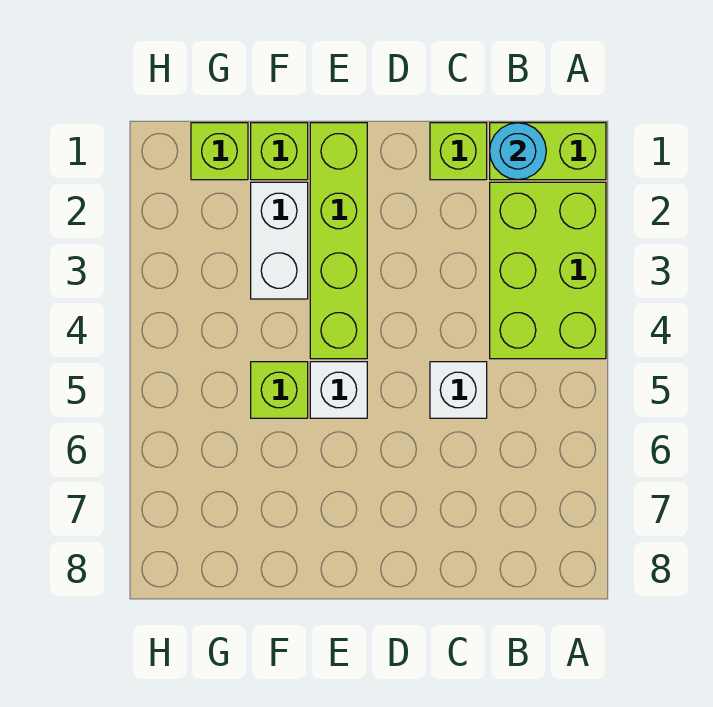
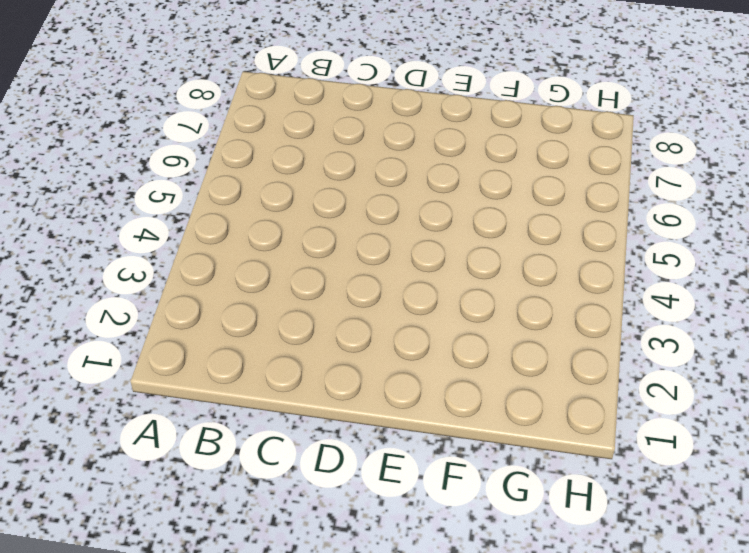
none -> lime 1x2 brick [490,123,606,180]
none -> lime 2x3 brick [490,182,606,359]

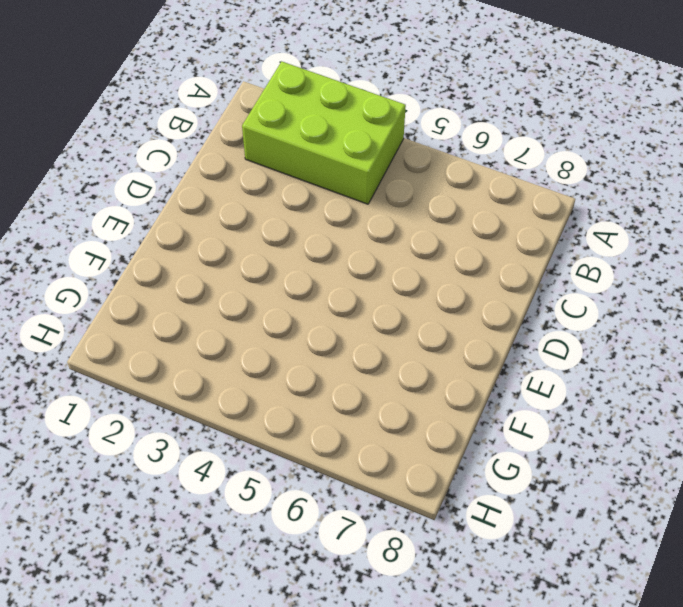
none -> lime 1x2 brick [490,123,606,180]
none -> lime 1x1 brick [430,123,487,180]

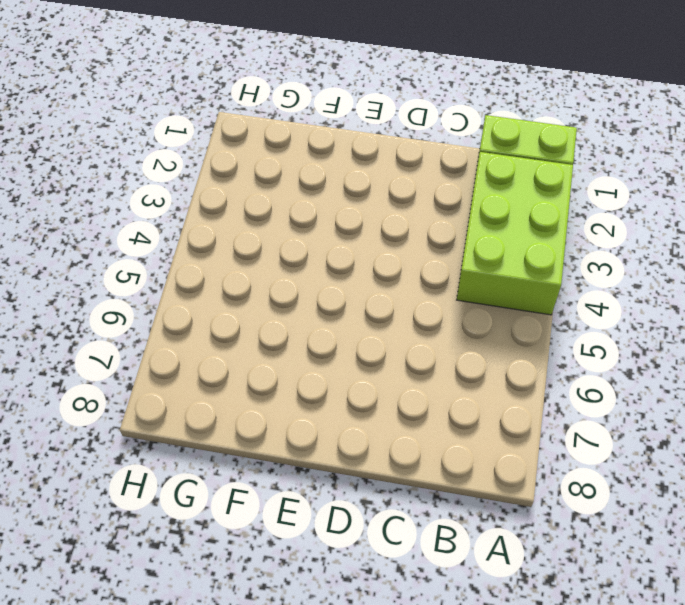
none -> lime 1x1 brick [430,123,487,180]
none -> white 1x1 brick [430,362,487,418]

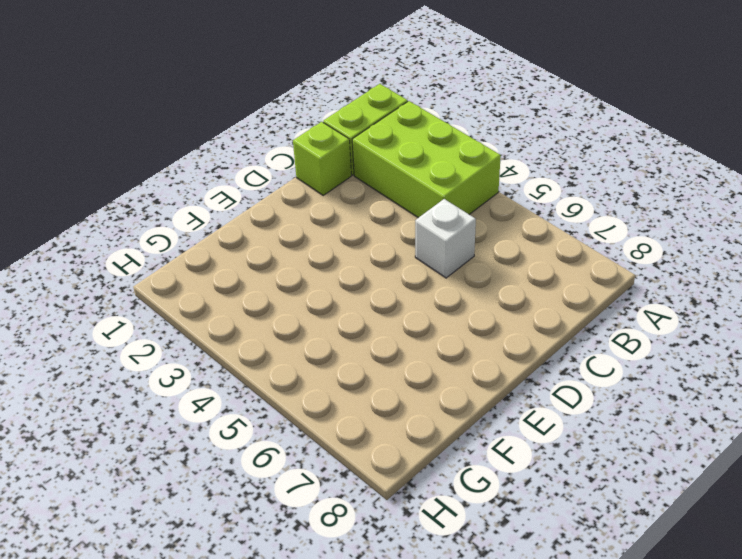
none -> lime 1x4 brick [310,123,367,359]
none -> white 1x1 brick [310,362,367,418]

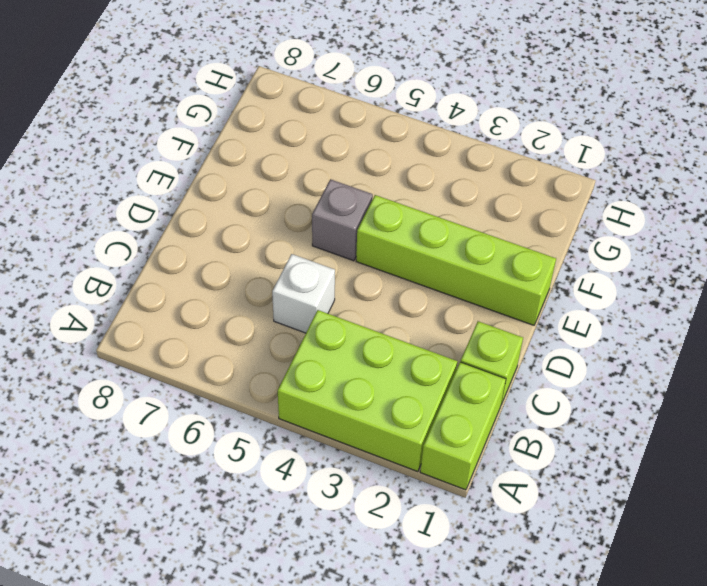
grey 1x1 brick [312,179,373,261] -> white 1x1 brick [310,362,367,418]
none -> lime 1x1 brick [251,123,308,180]
none -> white 1x2 brick [251,182,308,299]

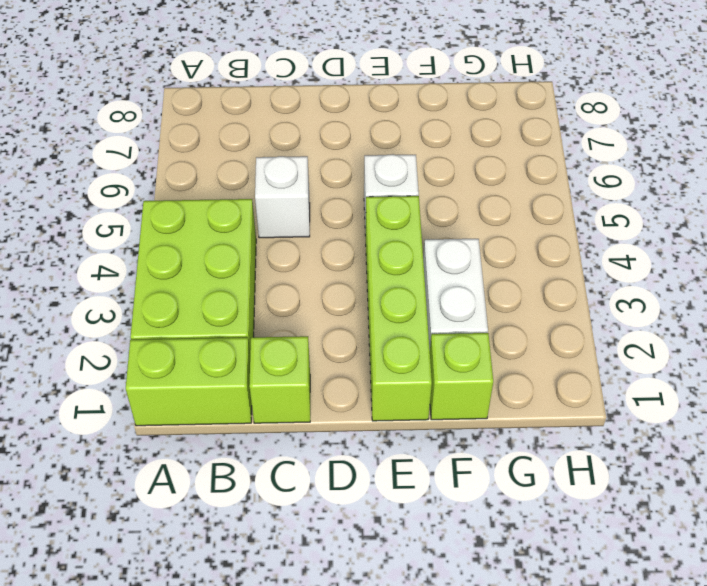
none -> lime 1x1 brick [251,362,308,418]
none -> lime 1x1 brick [191,123,248,180]

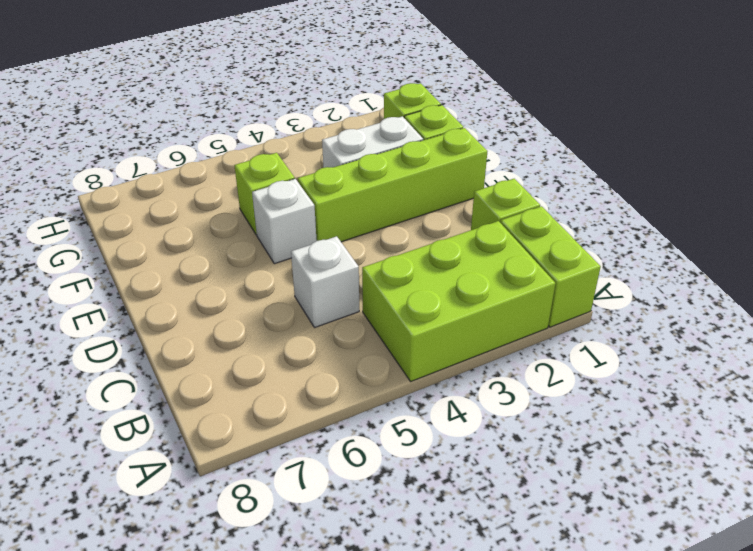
none -> cyan 1x1 round brick [490,123,546,180]

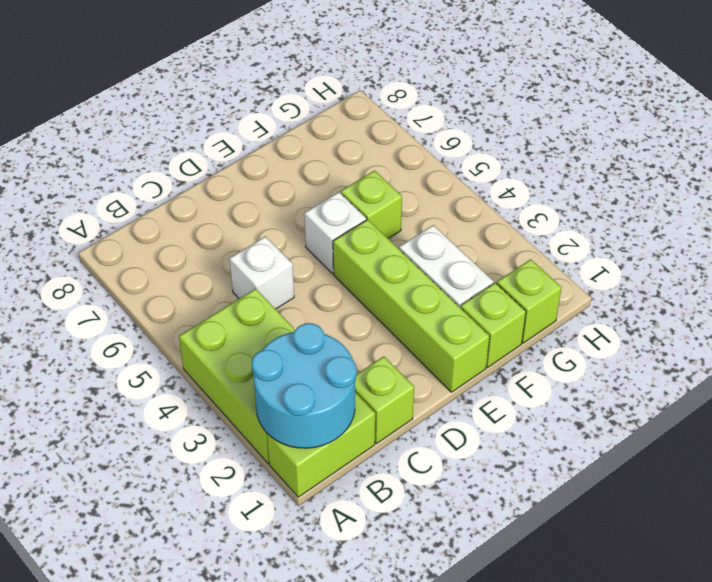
cyan 2x2 round brick [252,323,357,448] -> cyan 1x1 round brick [490,123,546,180]

